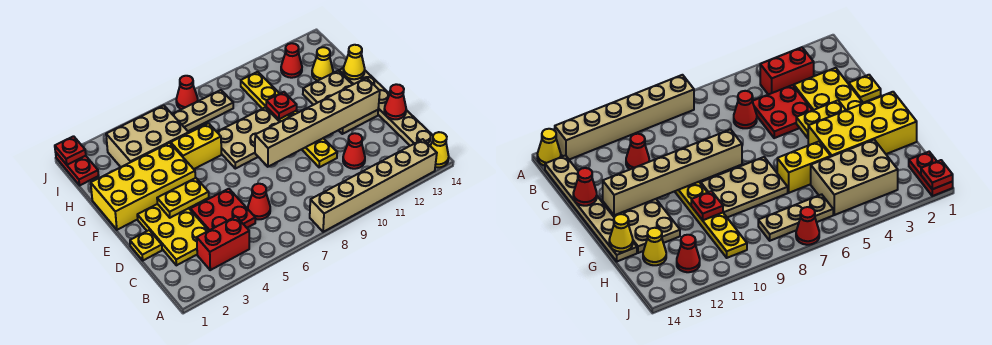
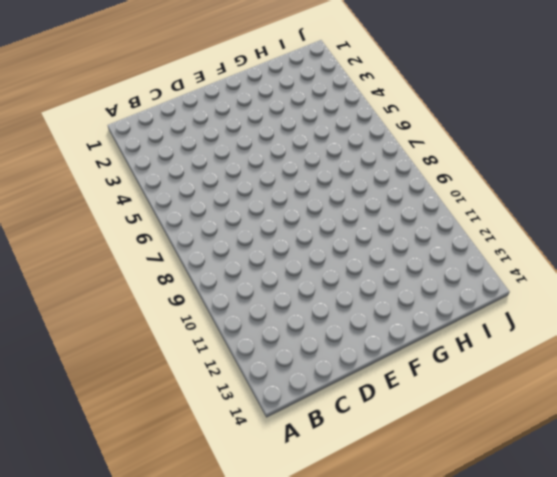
none -> tan 1x6 brick [310,139,437,232]
none -> yellow 1x1 cone [431,132,449,167]
none -> red 1x2 brick [197,216,249,270]

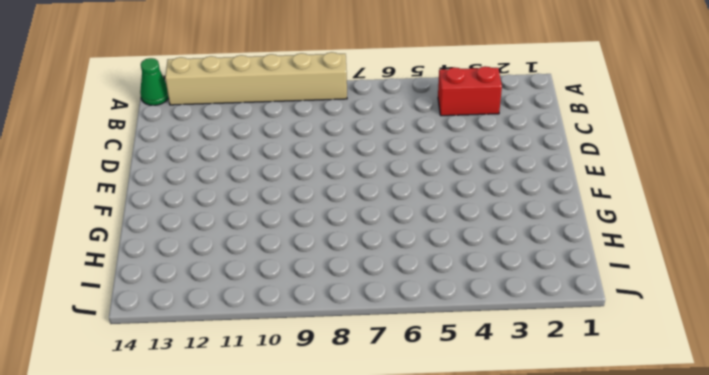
green 1x1 cone [140,58,169,105] -> yellow 1x1 cone [431,132,449,167]
none -> tan 1x6 plate [339,68,433,146]
none -> yellow 2x3 plate [137,204,209,265]
none -> red 2x2 plate [191,189,255,230]

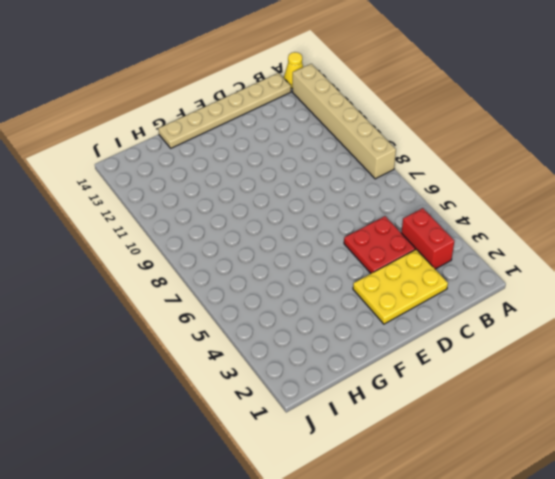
none -> red 1x1 cone [248,184,270,219]
none -> red 1x1 cone [343,133,365,169]
none -> yellow 1x1 plate [130,230,162,260]

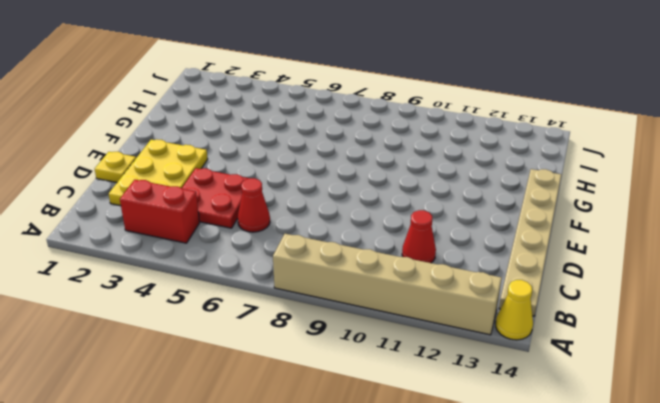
none -> yellow 1x6 plate [241,72,337,167]
none -> tan 2x3 plate [303,71,378,134]
none -> yellow 2x4 brick [91,143,195,230]

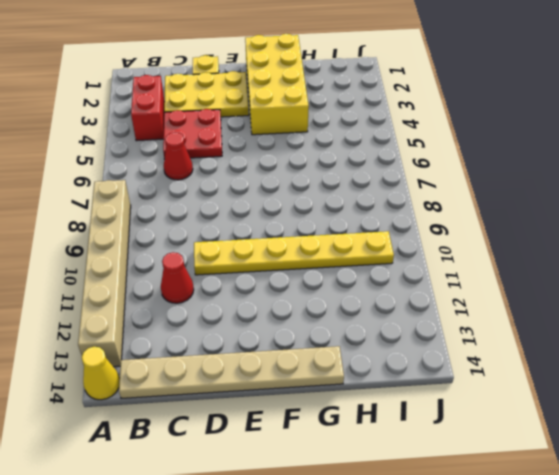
none -> tan 2x3 plate [303,71,378,134]
none -> tan 2x3 plate [217,107,279,169]
none -> yellow 1x2 brick [171,123,221,169]

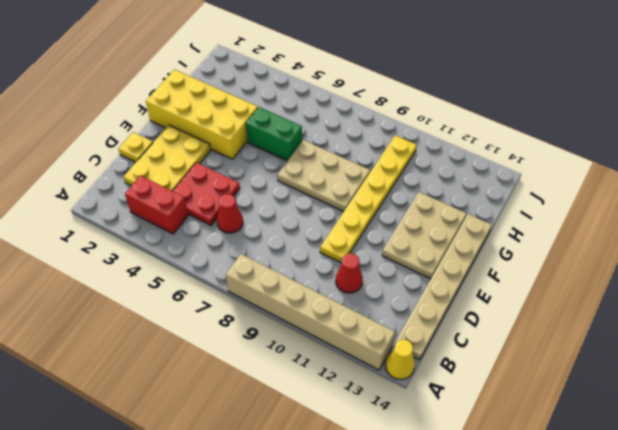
green 1x2 brick [246,107,302,161] -> yellow 1x2 brick [171,123,221,169]
none -> tan 2x3 brick [106,105,189,167]
none -> yellow 1x1 cone [312,47,333,81]
none -> red 1x2 plate [56,153,99,185]

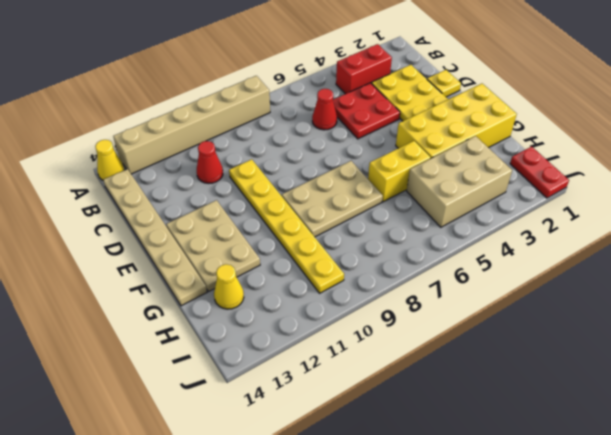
none -> tan 1x3 plate [172,90,233,131]
none -> red 1x1 cone [281,43,302,78]
none -> red 1x1 cone [176,76,198,109]

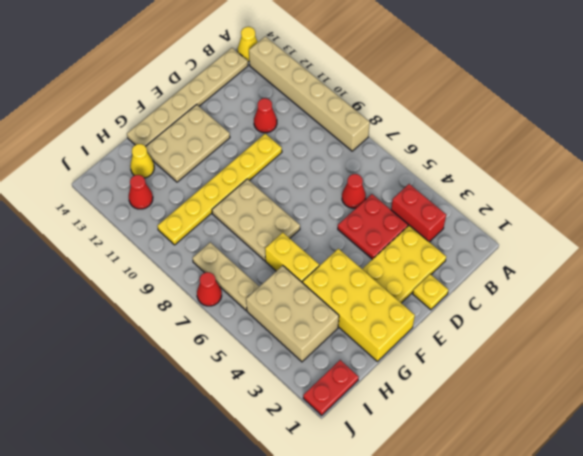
none -> red 1x1 cone [384,84,406,119]
none -> yellow 1x2 plate [157,178,209,218]
none -> tan 1x6 brick [255,78,380,167]

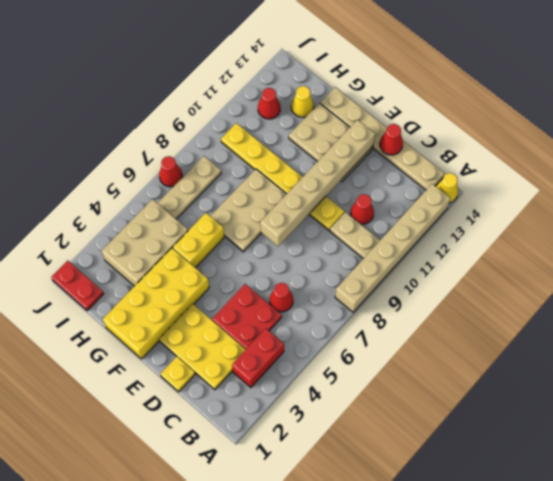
tan 1x2 plate [330,212,380,259] -> none
none -> yellow 1x2 plate [157,178,209,218]
none -> red 1x1 plate [266,92,297,119]
none -> yellow 1x1 cone [343,45,365,79]

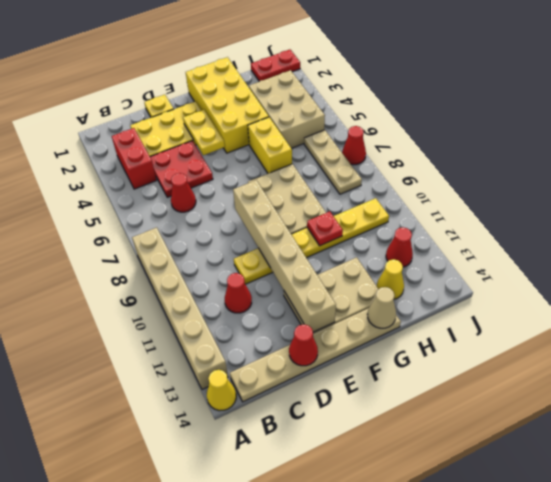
tan 1x1 cone [367,287,396,328] -> yellow 1x1 cone [343,45,365,79]
none -> red 1x1 plate [55,136,86,165]

